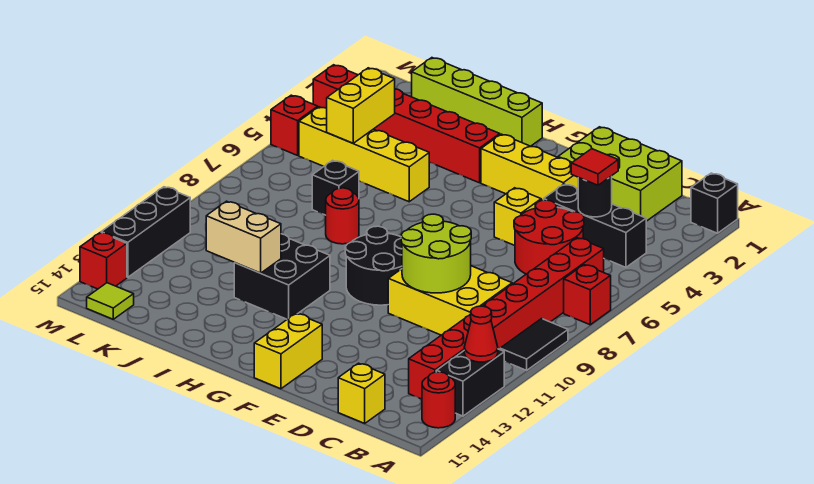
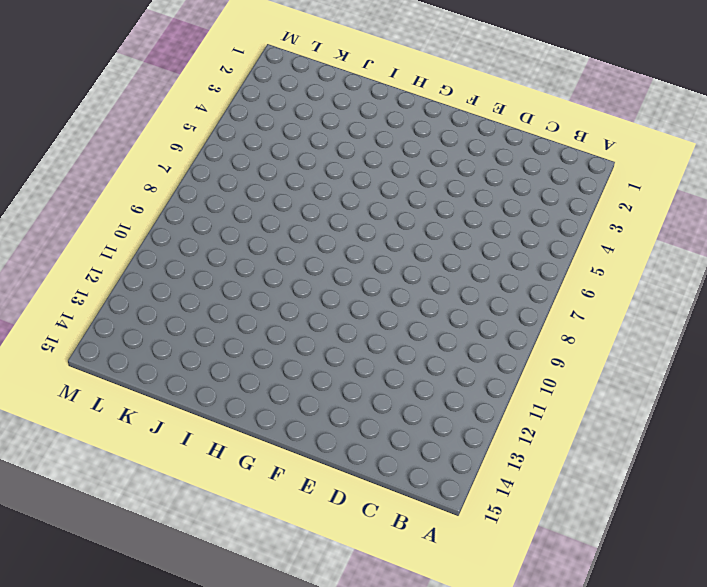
none -> black 1x1 brick [691,173,738,233]
none -> red 1x1 brick [564,265,611,325]
none -> black 1x2 tile [500,319,568,370]
none -> black 1x2 brick [436,349,504,416]

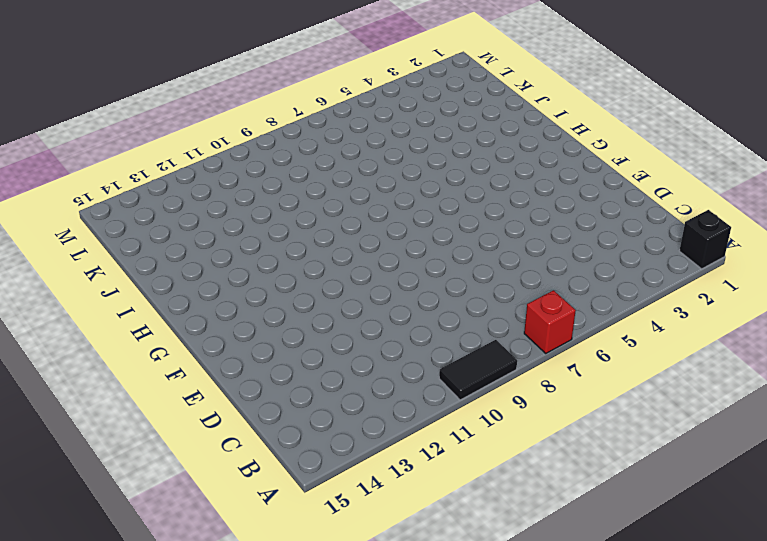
none -> black 1x2 brick [436,349,504,416]
none -> red 1x1 round brick [422,372,455,428]
none -> black 1x3 brick [544,184,646,267]
none -> red 1x8 brick [409,238,604,399]

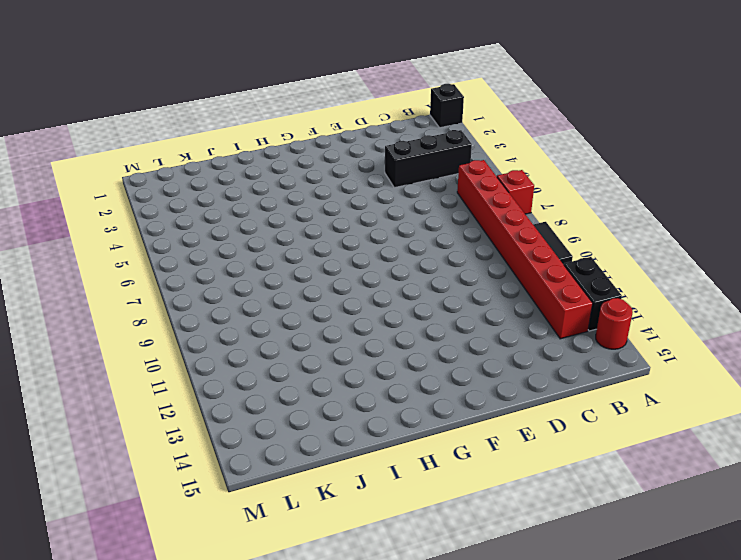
none -> lime 2x3 brick [558,127,682,221]
none -> red 2x2 round brick [514,200,584,274]
none -> yellow 2x3 brick [388,266,512,335]
none -> yellow 1x1 brick [338,363,385,423]

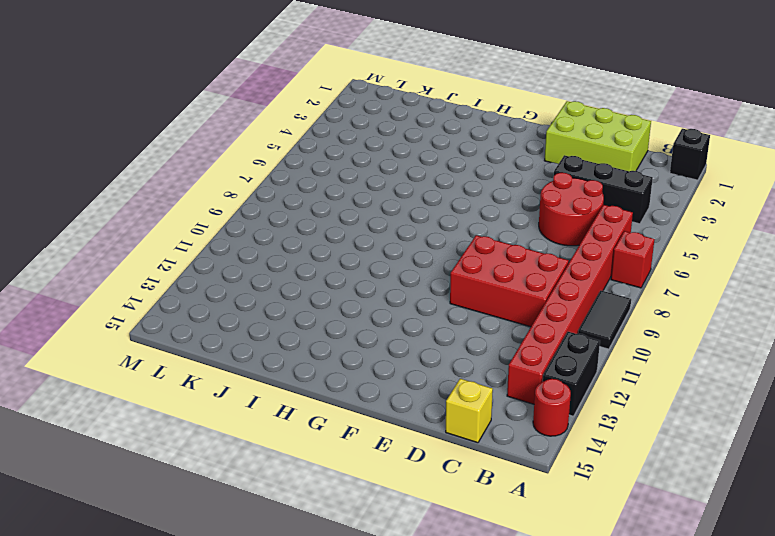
red 2x3 brick [450,235,569,327] -> yellow 2x3 brick [388,266,512,335]
none -> yellow 1x3 brick [481,134,578,201]
none -> yellow 1x1 brick [494,188,541,245]
none -> black 2x2 round brick [345,226,402,305]
none -> yellow 1x2 brick [254,313,322,389]

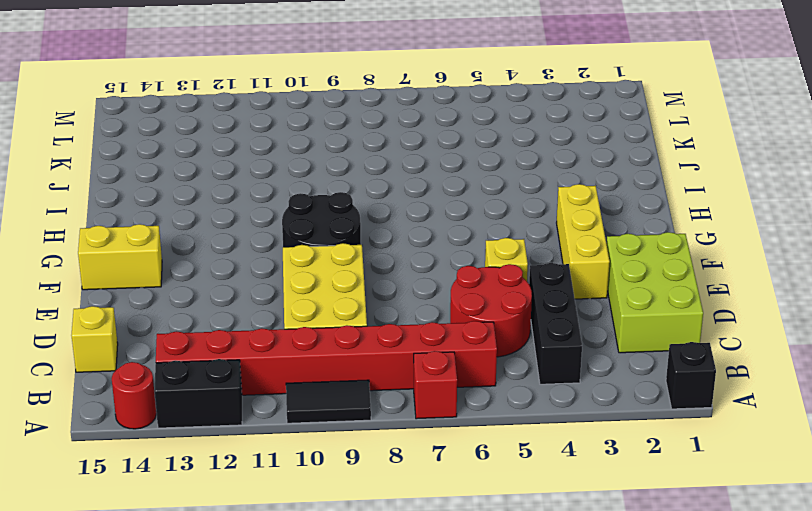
none -> lime 1x4 brick [412,58,542,146]
none -> red 1x6 brick [313,65,500,183]
none -> black 2x2 brick [234,234,330,319]
none -> yellow 1x4 brick [299,107,430,202]

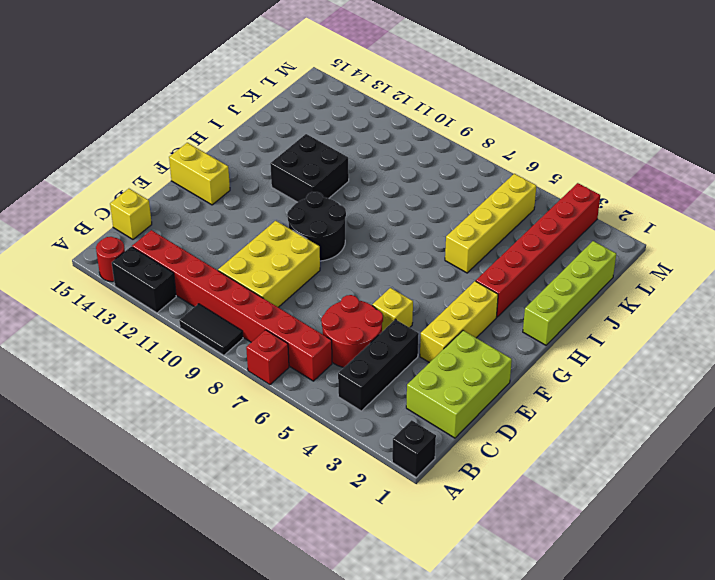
none -> red 1x1 round brick [326,188,359,244]
none -> black 1x1 brick [312,160,359,215]
none -> lime 1x1 tile [87,283,134,319]
none -> red 1x1 brick [271,95,318,155]

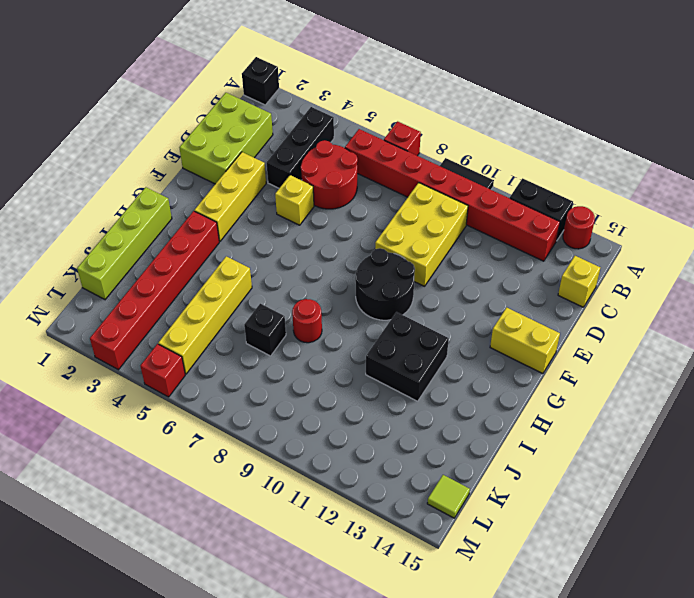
none -> black 1x3 brick [101,187,190,277]
none -> red 1x1 brick [80,232,127,289]
none -> red 1x1 cone [464,306,498,362]
none -> black 1x1 round brick [578,176,612,217]

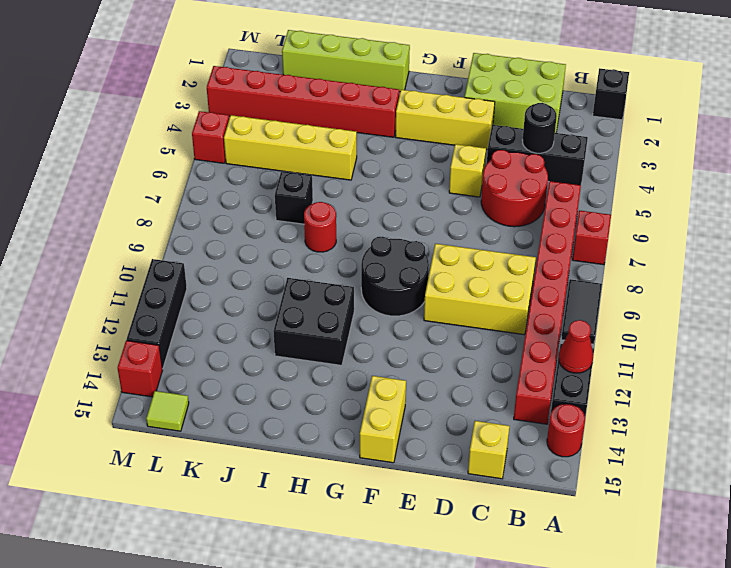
none -> lime 2x2 round brick [401,214,471,293]
none -> tan 1x2 brick [206,201,281,273]
none -> yellow 1x2 brick [327,68,395,143]
none -> red 1x1 tile [571,149,618,185]

